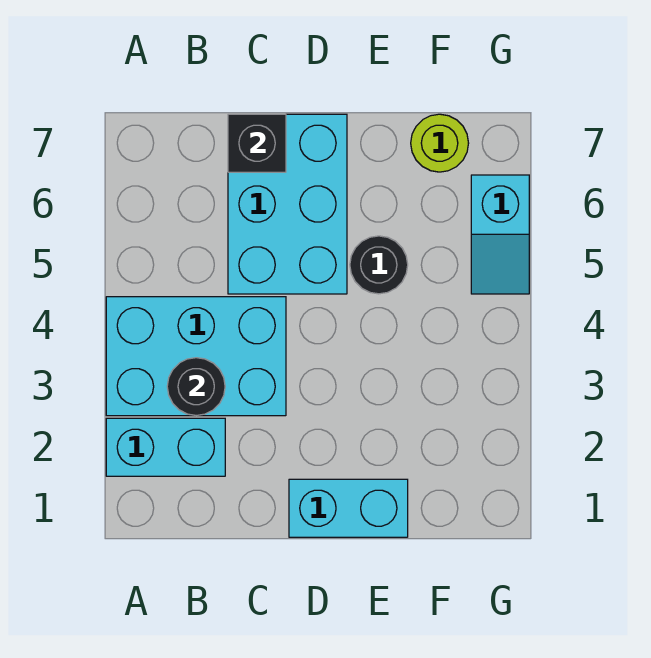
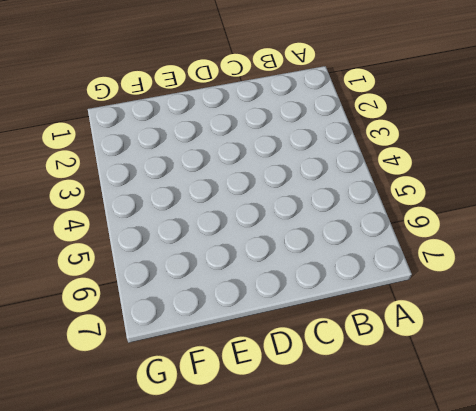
none -> cyan 1x2 brick [106,418,225,476]
none -> cyan 2x3 brick [106,297,286,416]

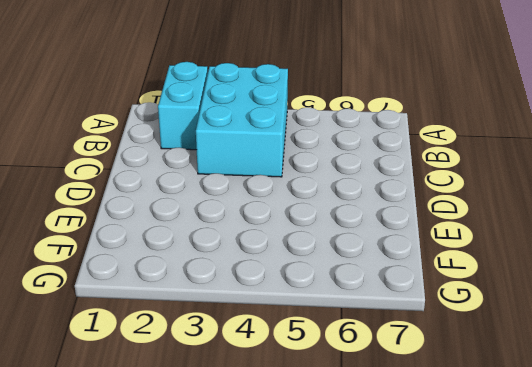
none -> cyan 2x3 brick [228,114,347,294]
none -> cyan 1x2 brick [289,479,408,537]

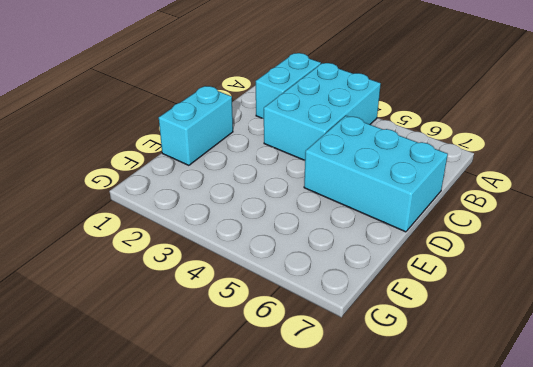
none -> black 1x1 round brick [350,236,408,294]
none -> lime 1x1 round brick [411,114,469,172]

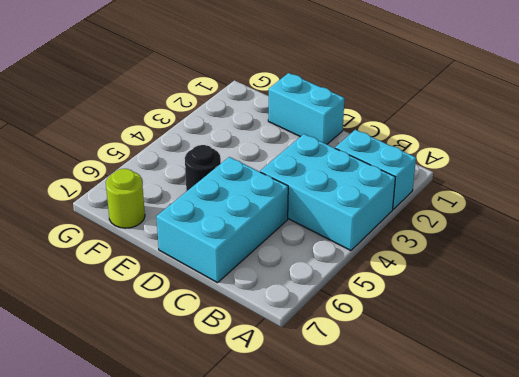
none -> cyan 1x2 slope [471,175,529,294]
none -> black 1x1 round brick [167,358,225,416]

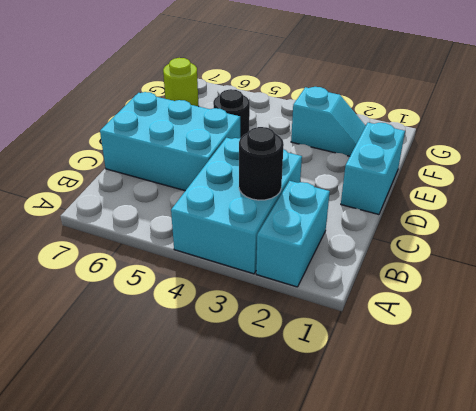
cyan 1x2 slope [291,87,366,156] -> cyan 1x2 slope moved to [471,175,529,294]
none -> black 1x1 brick [228,114,286,172]

